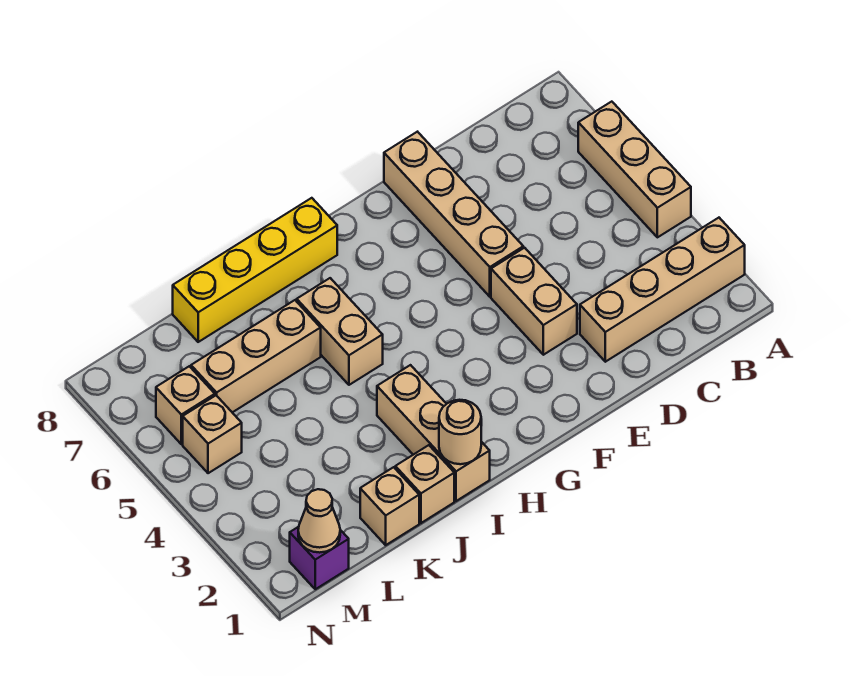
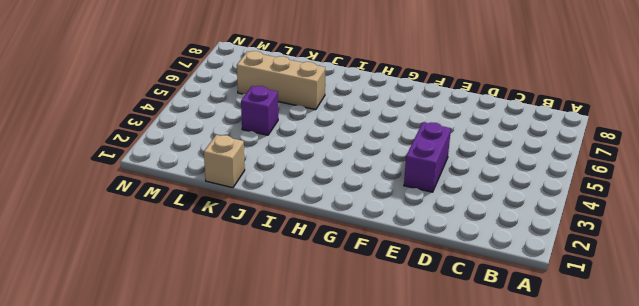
purple 1x2 brick [404,122,451,192] -> tan 1x2 brick [491,248,577,355]
purple 1x1 brick [241,86,278,135] -> purple 1x1 brick moved to [290,527,349,589]
none -> tan 1x4 brick [580,218,745,362]
none -> tan 1x3 brick [578,102,691,237]
none -> tan 1x4 brick [384,132,523,297]

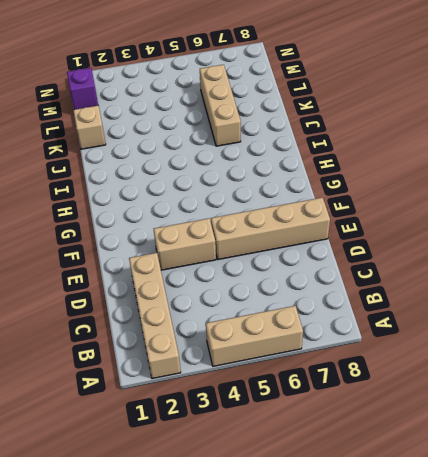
none -> yellow 1x4 brick [173,198,337,342]
none -> tan 1x3 brick [377,365,490,501]
none -> tan 1x2 brick [297,278,383,385]

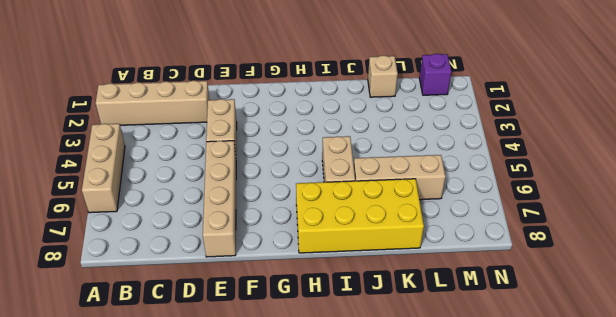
yellow 2x4 brick [296,179,424,253] -> yellow 1x4 brick [173,198,337,342]
none -> tan 1x3 brick [377,365,490,501]
none -> tan 1x1 brick [395,445,454,523]
none -> tan 1x1 brick [183,395,242,473]

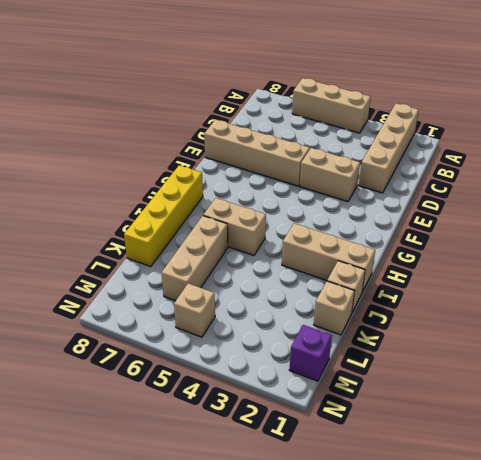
none -> tan 1x1 brick [156,366,215,444]
none -> tan 1x1 round brick [439,400,481,464]
none -> tan 1x1 cone [298,489,340,553]

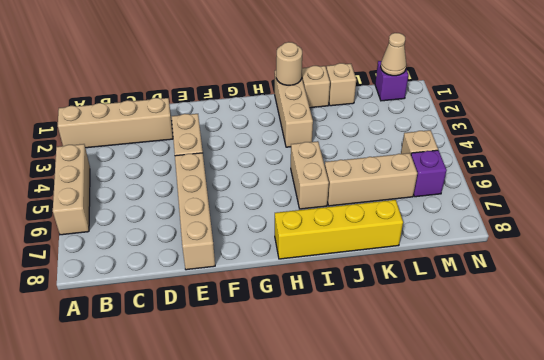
purple 1x1 brick [411,150,447,197] -> tan 1x1 brick [156,366,215,444]

